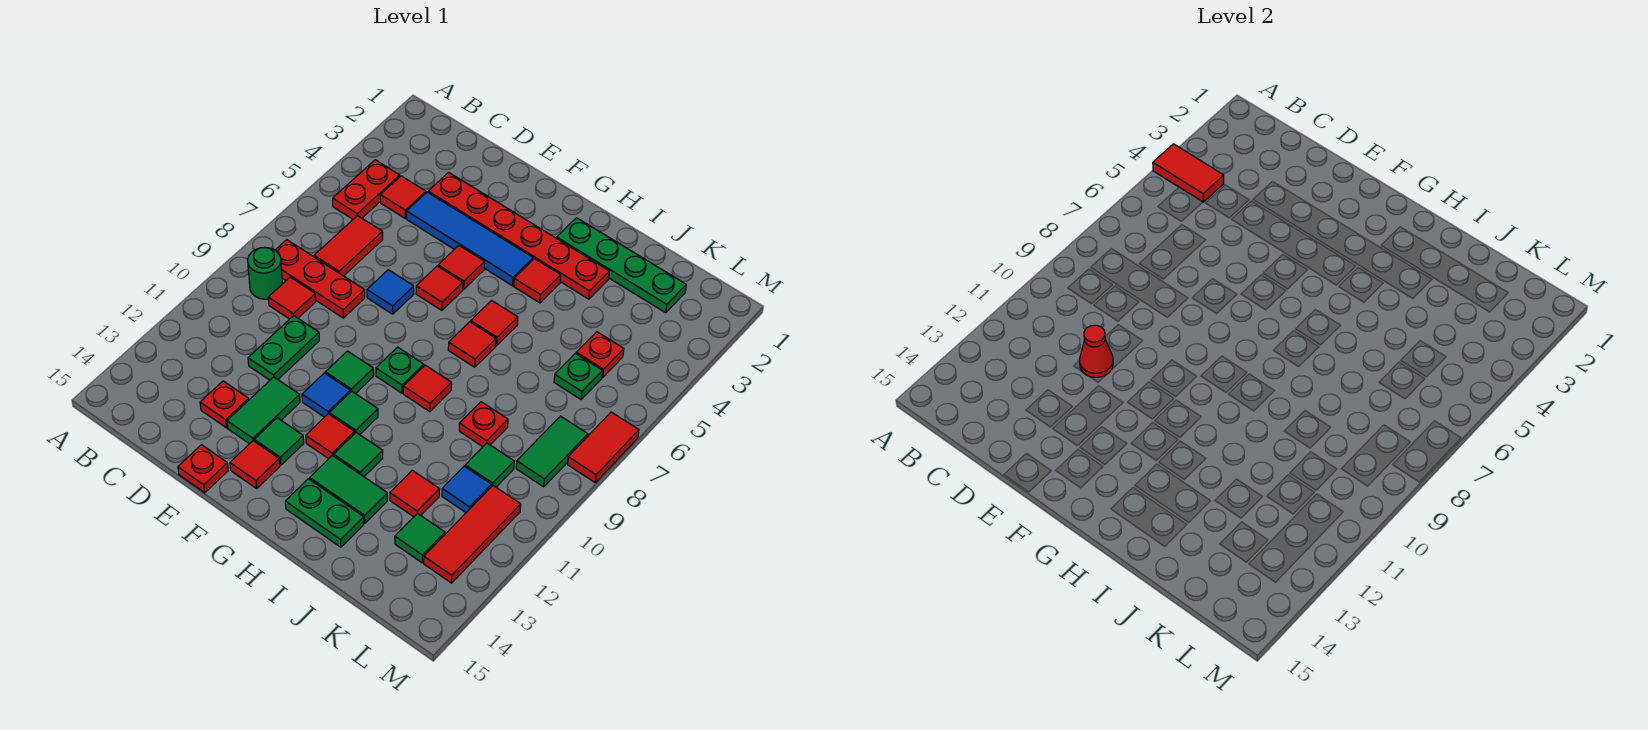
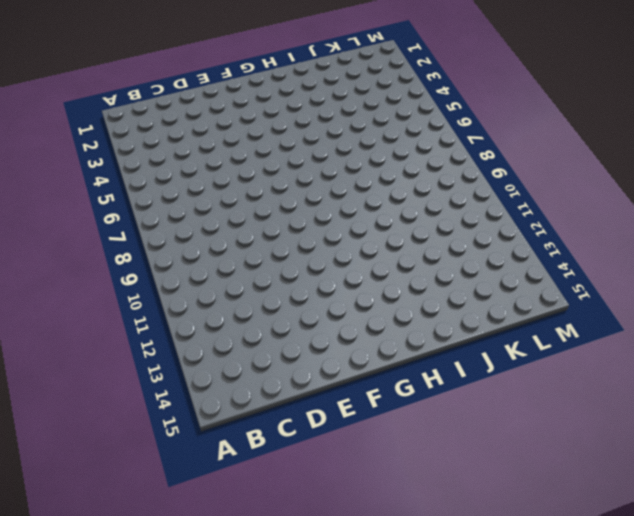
none -> red 1x2 plate [333,160,400,219]
none -> red 1x3 plate [276,240,365,318]
none -> green 1x1 round brick [248,247,282,299]
none -> red 1x1 tile [380,176,426,218]

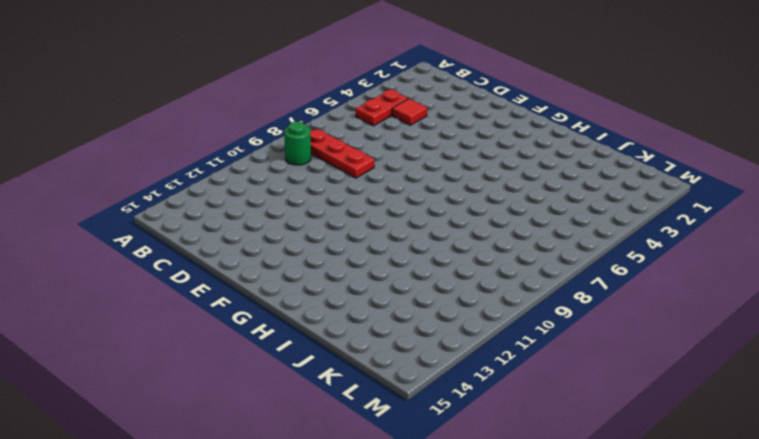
none -> red 1x2 tile [314,216,383,276]
none -> red 1x1 tile [268,277,316,319]
none -> red 1x6 plate [428,172,609,299]
none -> blue 1x4 tile [407,192,533,286]

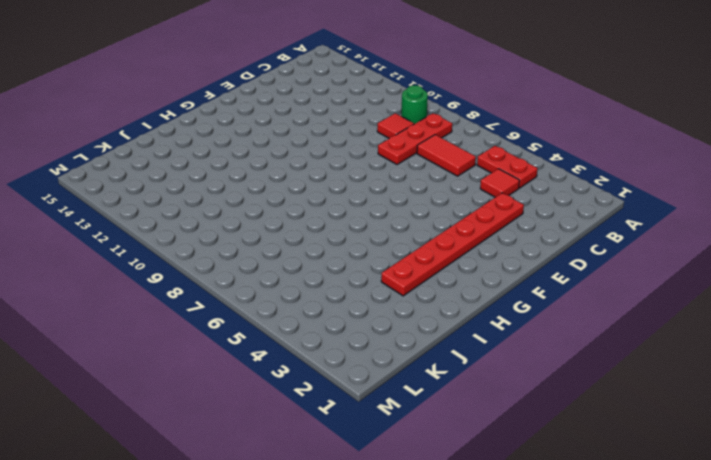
none -> blue 1x4 tile [407,192,533,286]
none -> green 1x2 plate [248,316,319,380]
none -> red 1x1 plate [200,381,249,428]
none -> blue 1x1 tile [367,270,414,314]

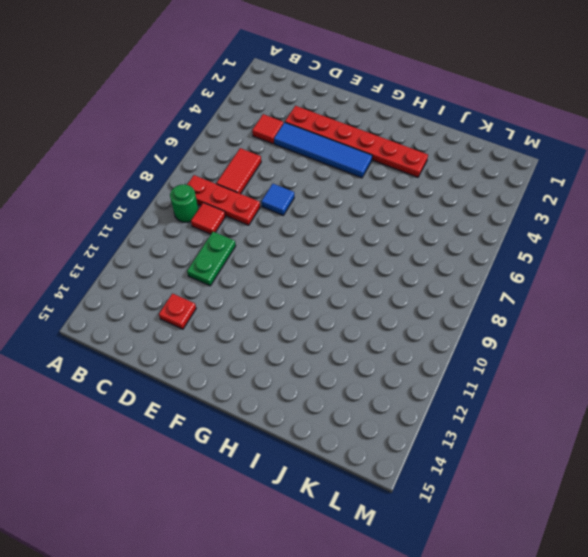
none -> red 1x2 plate [333,160,400,219]
none -> green 1x2 tile [227,377,300,444]
none -> red 1x1 plate [178,445,228,493]
none -> red 1x1 tile [438,246,485,289]

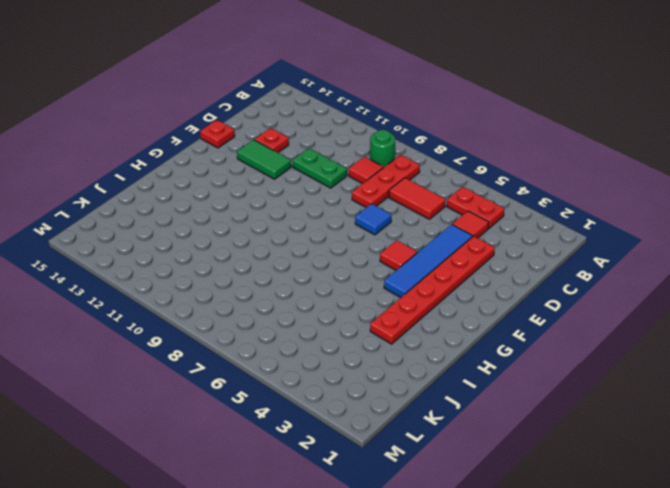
none -> red 1x1 tile [416,266,463,310]
none -> green 1x1 tile [325,351,374,394]
none -> blue 1x1 tile [302,373,350,417]
none -> green 1x1 tile [254,418,304,465]

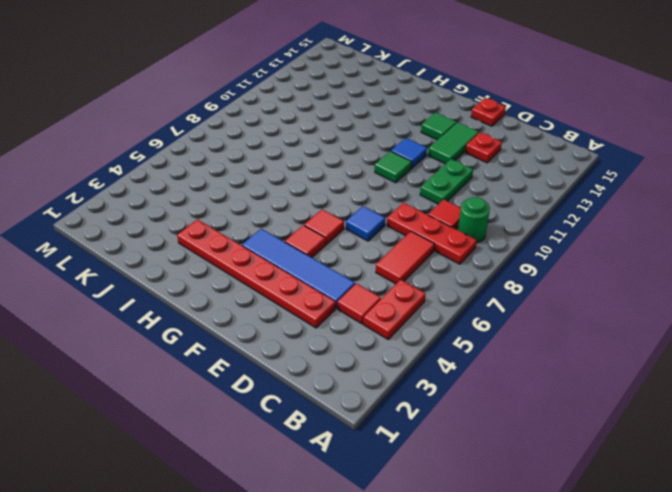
none -> red 1x1 tile [230,441,280,488]
none -> green 1x1 plate [376,347,424,393]
none -> green 1x1 tile [329,391,378,435]
none -> red 1x1 tile [306,414,355,459]

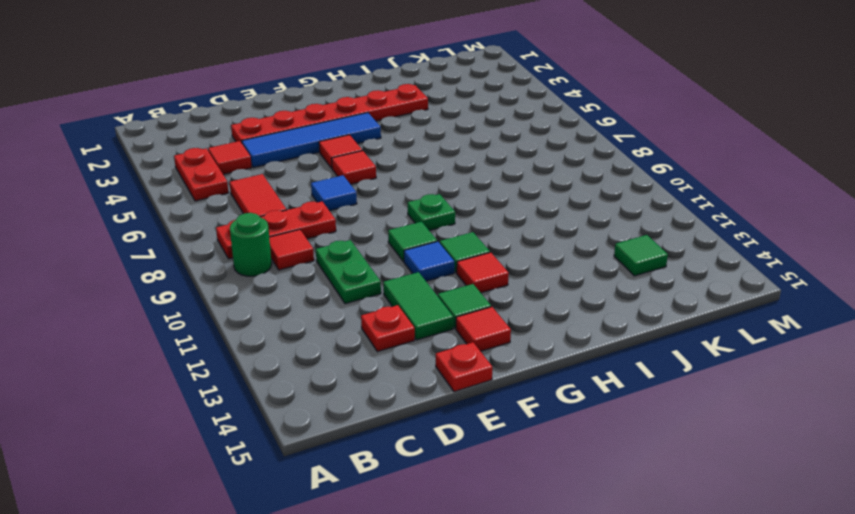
none -> green 1x4 plate [557,218,686,313]
none -> red 1x1 tile [514,259,561,303]
none -> red 1x1 tile [471,300,518,345]
none -> red 1x1 tile [448,322,496,367]

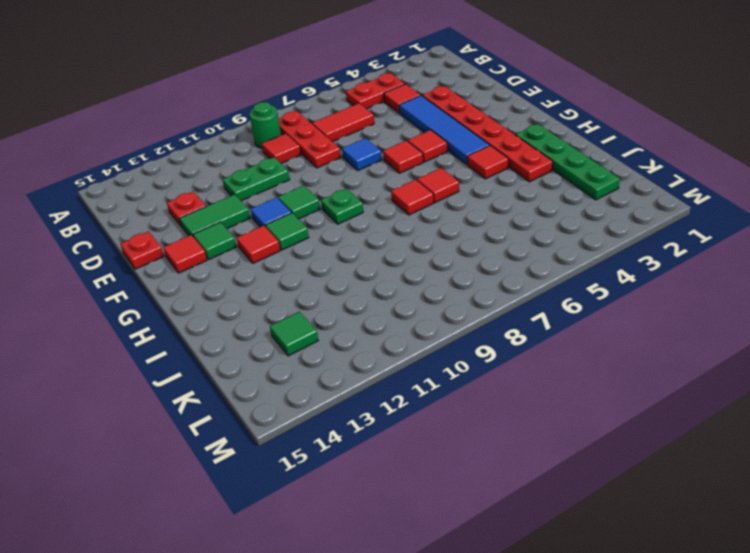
none -> red 1x1 tile [403,365,452,412]
none -> green 1x1 tile [334,433,383,477]
none -> green 1x2 tile [310,455,387,523]
none -> green 1x2 plate [285,479,364,547]

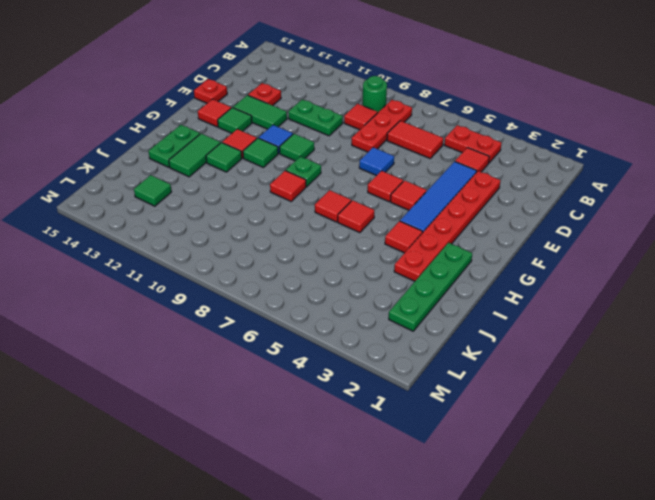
none -> red 1x1 plate [459,402,508,447]
none -> red 1x1 tile [390,470,439,517]
none -> red 1x1 plate [576,332,624,377]
none -> green 1x1 plate [554,353,602,399]

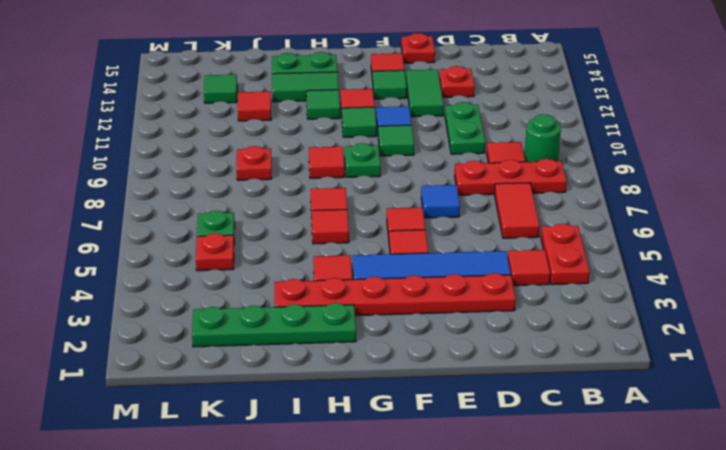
none -> green 1x1 tile [465,443,514,487]
none -> blue 1x1 tile [442,466,491,512]
none -> green 1x2 tile [516,416,588,487]
none -> red 1x3 tile [424,486,521,583]

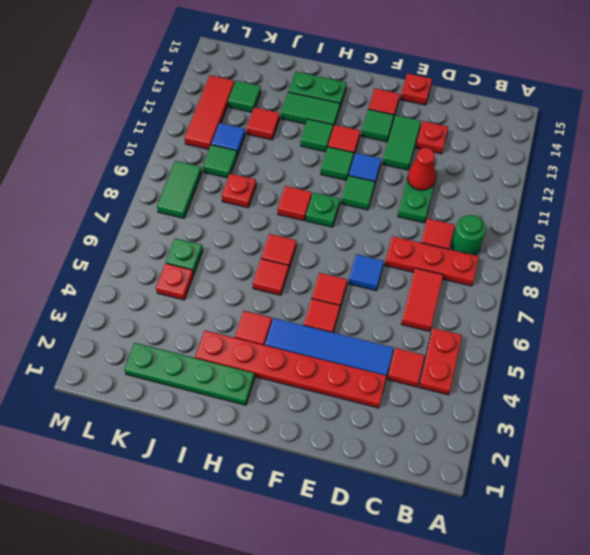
none -> red 1x2 tile [568,412,639,482]
none -> red 1x2 tile [1153,144,1224,202]

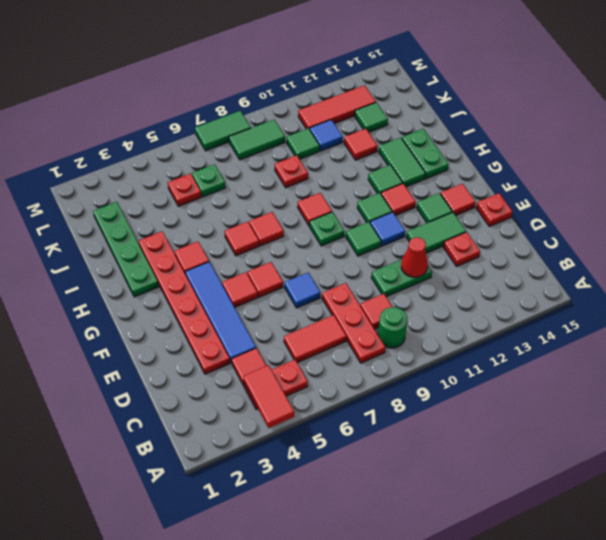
green 1x2 tile [195,111,251,151] -> red 1x2 tile [568,412,639,482]

